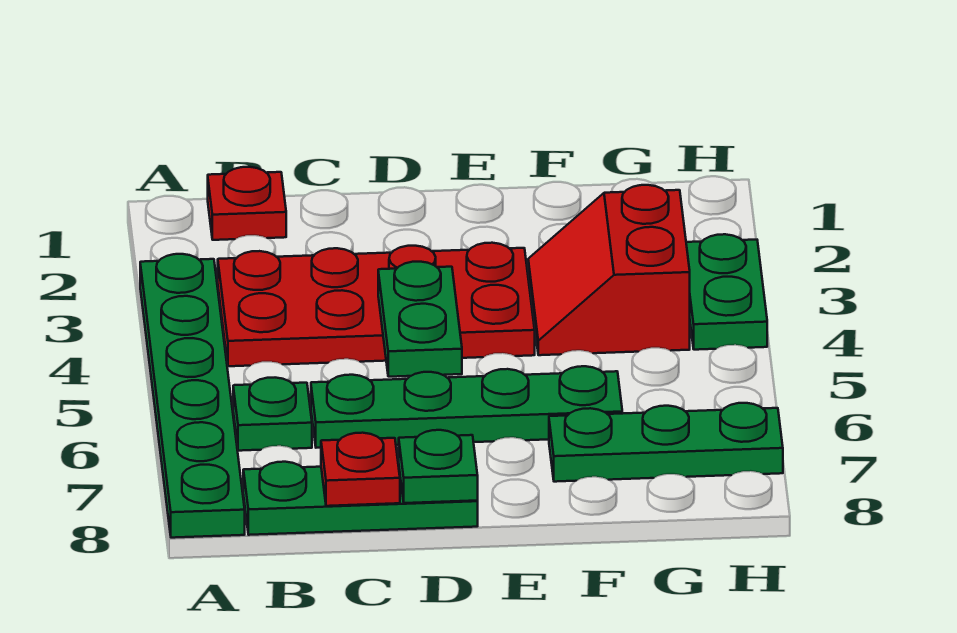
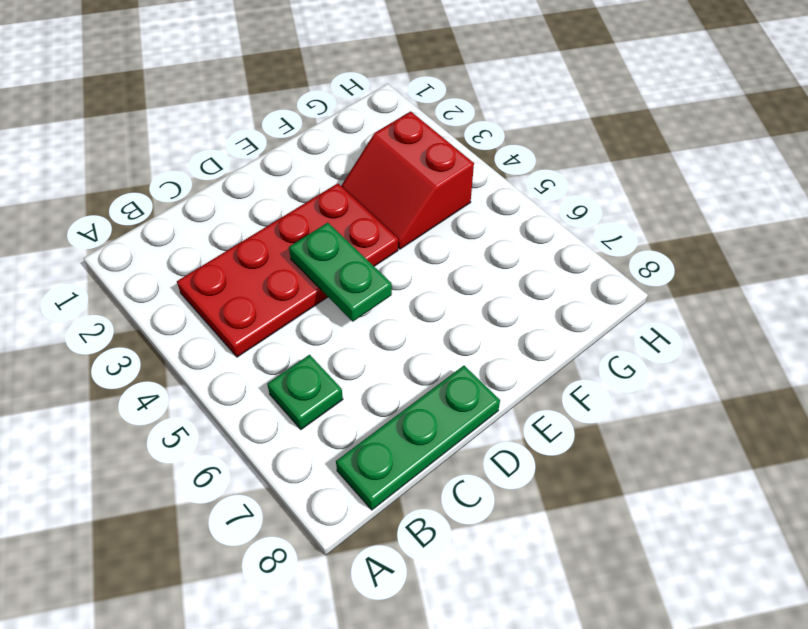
none -> green 1x6 plate [140,254,245,538]
none -> red 1x1 plate [208,167,286,240]
none -> green 1x4 plate [311,366,622,448]

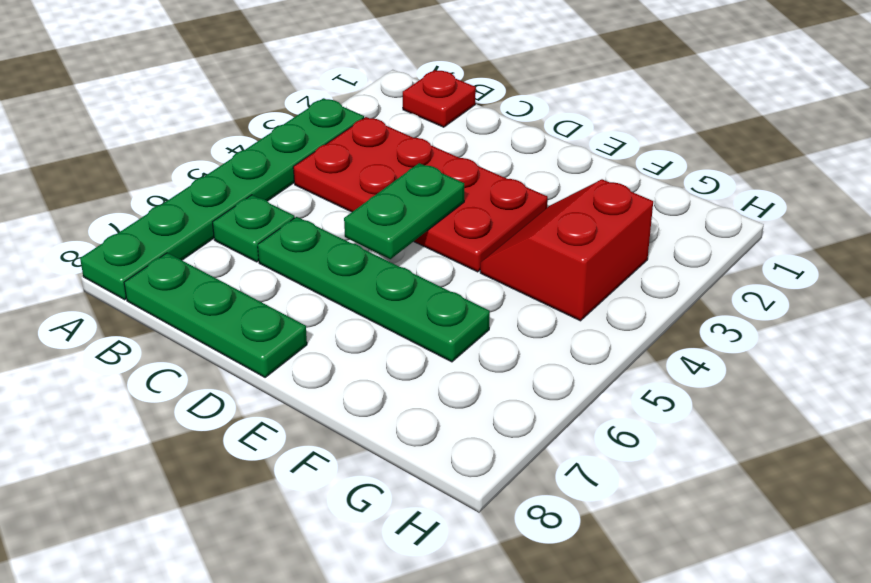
none -> green 1x3 plate [549,403,783,482]
none -> green 1x2 plate [686,234,767,350]
none -> red 1x1 plate [321,433,400,506]

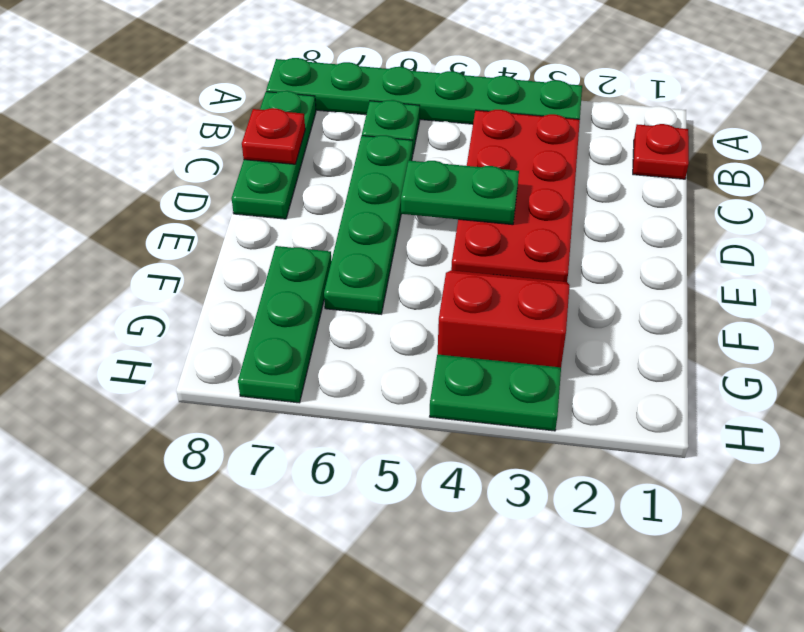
none -> green 1x1 plate [399,430,478,503]

